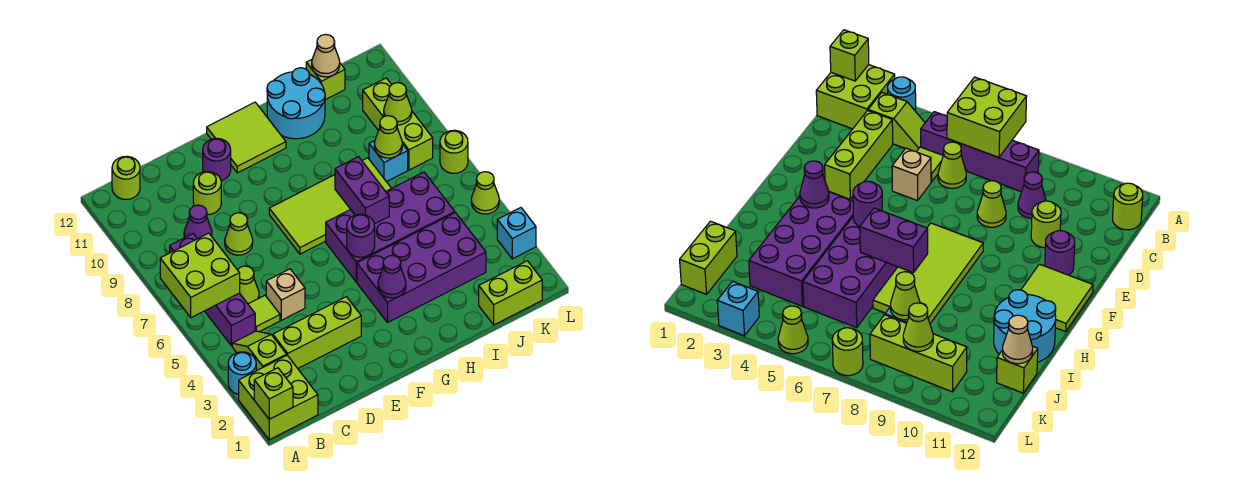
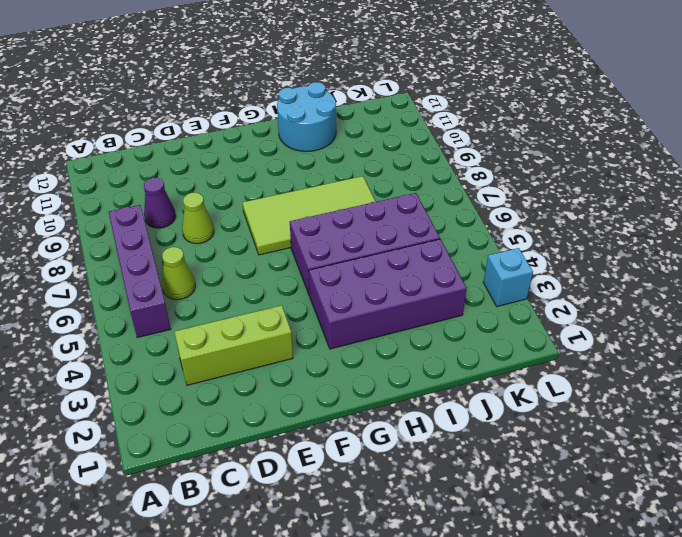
none -> lime 2x2 brick [239,355,318,440]
none -> cyan 1x1 round brick [228,352,256,395]
none -> lime 1x2 slope [232,331,287,371]
none -> lime 1x1 round brick [112,156,140,199]

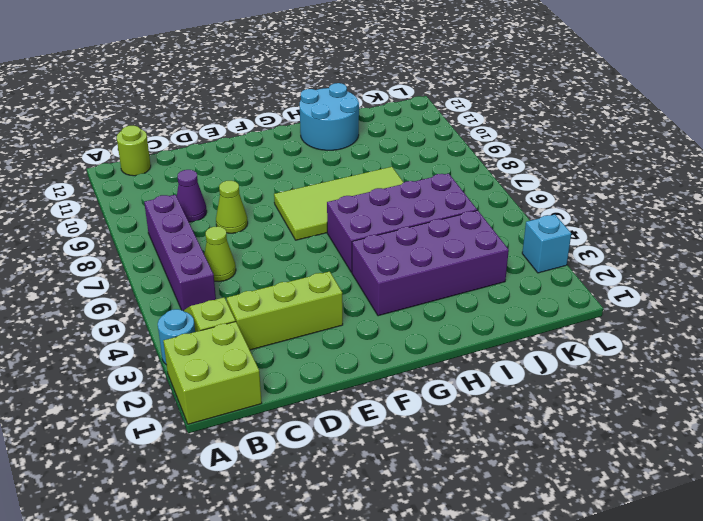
none -> lime 1x1 tile [248,296,280,332]
none -> tan 1x1 brick [266,269,305,320]
none -> lime 1x1 round brick [193,172,221,215]
none -> purple 1x1 round brick [203,138,231,181]

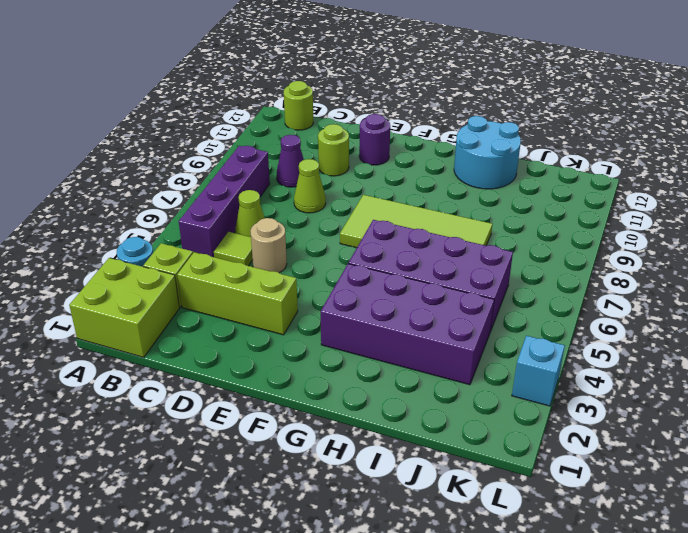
tan 1x1 round brick [250,218,287,273] -> tan 1x1 brick [266,269,305,320]
none -> lime 2x2 tile [207,102,286,173]
none -> lime 1x2 brick [479,261,542,325]
none -> cyan 1x1 brick [369,141,408,182]
none -> lime 1x1 brick [306,60,345,100]

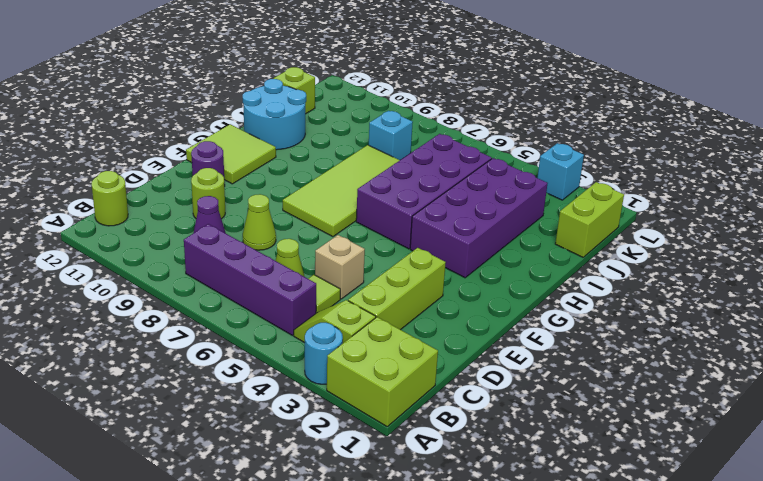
none -> lime 1x3 brick [363,78,433,170]
none -> lime 1x1 cone [471,172,499,214]
none -> lime 1x1 round brick [440,130,468,173]
none -> lime 1x1 brick [254,368,293,419]

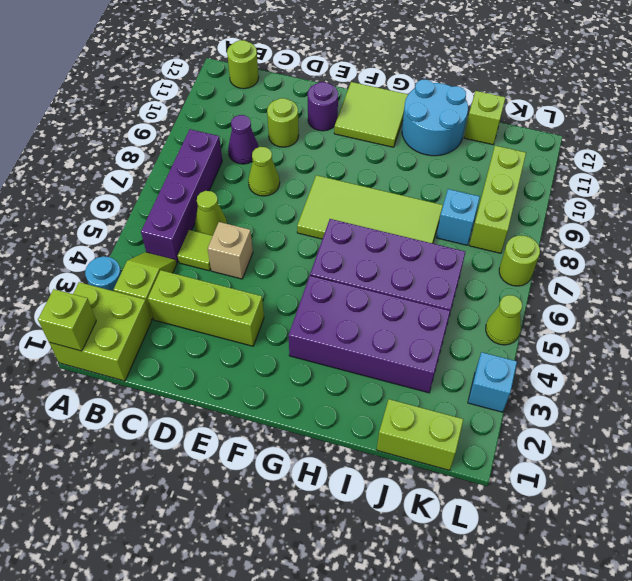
none -> lime 2x2 brick [160,233,240,318]
none -> purple 1x1 cone [378,255,406,298]
none -> purple 1x1 round brick [347,214,375,257]
none -> purple 1x2 brick [335,157,389,224]

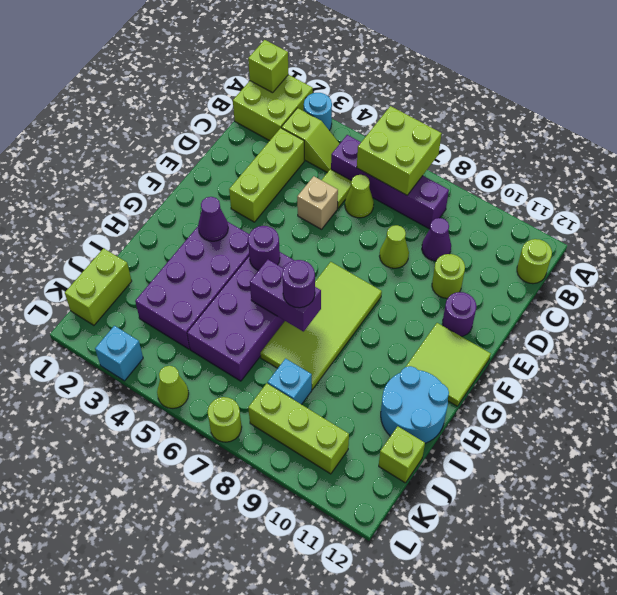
purple 1x1 round brick [282,260,315,308] -> none
none -> lime 1x1 cone [374,116,402,158]
none -> tan 1x1 cone [312,34,340,77]
none -> lime 1x1 cone [384,83,412,125]

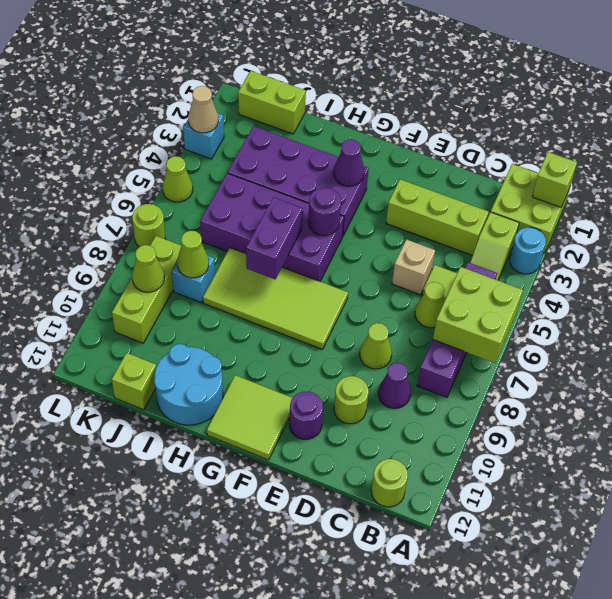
tan 1x1 cone [188,86,218,133] -> tan 1x1 cone moved to [312,34,340,77]

